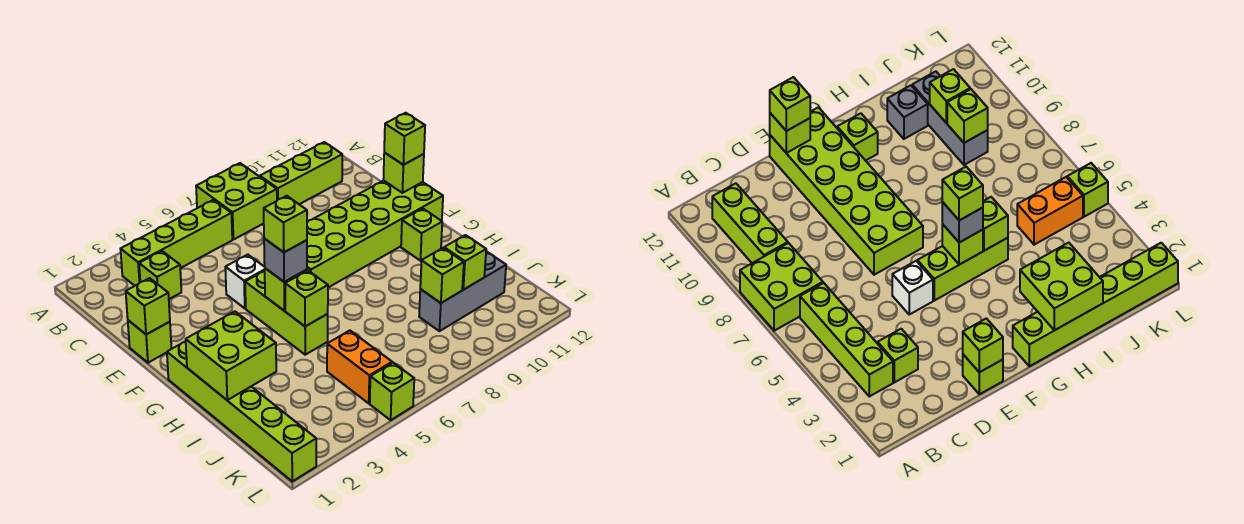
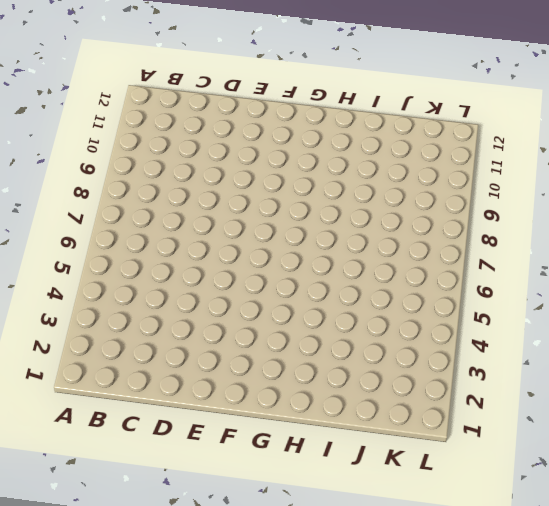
none -> lime 2x2 brick [196,163,277,240]
none -> lime 1x4 brick [121,200,232,286]
none -> lime 1x3 brick [260,142,342,204]

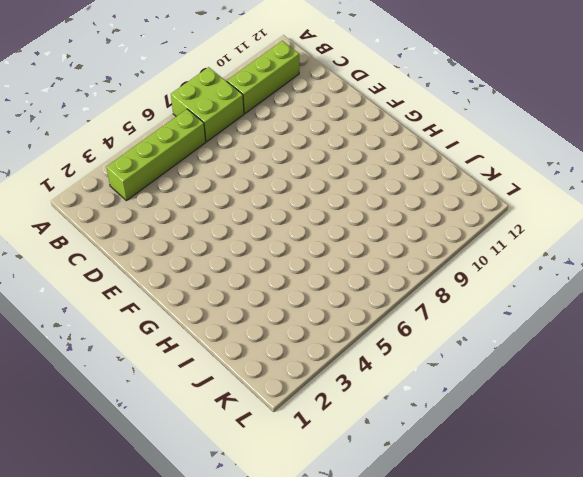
none -> lime 1x1 brick [139,251,181,299]
none -> lime 1x1 brick [128,320,171,363]
none -> white 1x1 brick [225,255,265,308]

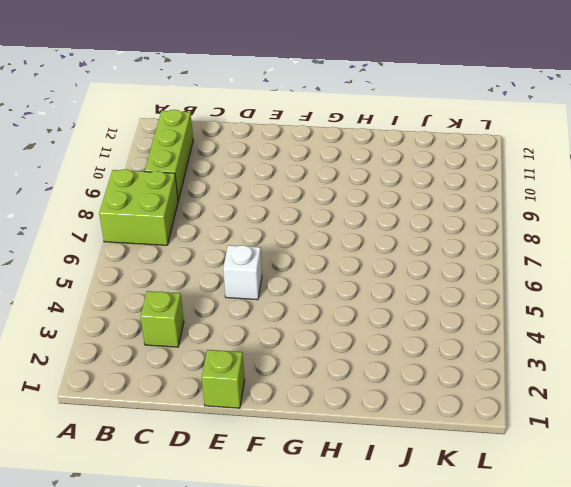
none -> lime 1x4 brick [121,200,232,286]
none -> lime 2x6 brick [307,181,443,287]
none -> lime 1x3 brick [245,271,328,355]

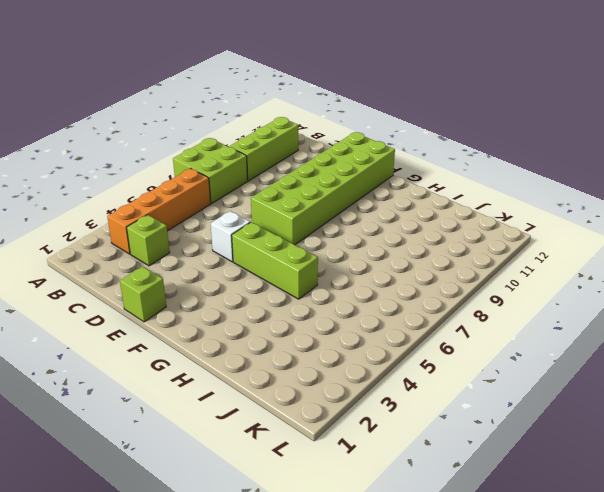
orange 1x4 brick [107,168,211,254] -> lime 1x4 brick [121,200,232,286]
none -> lime 1x6 brick [167,342,316,481]
none -> lime 1x1 brick [401,208,442,261]
none -> grey 1x1 brick [887,85,928,139]

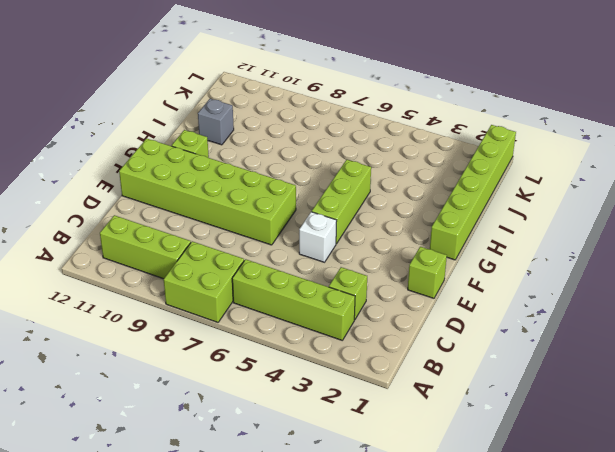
none -> orange 1x2 brick [327,330,392,403]
none -> grey 1x3 brick [419,251,506,331]
none -> lime 1x1 brick [370,363,414,420]

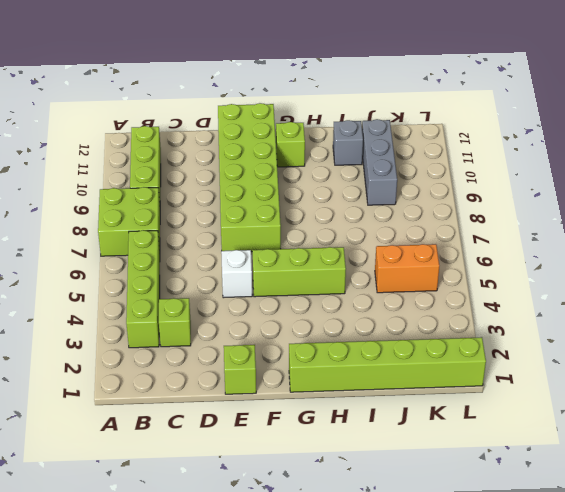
none -> lime 1x1 brick [370,363,414,420]
none -> lime 1x1 brick [126,278,170,335]
none -> lime 1x1 brick [383,153,424,193]

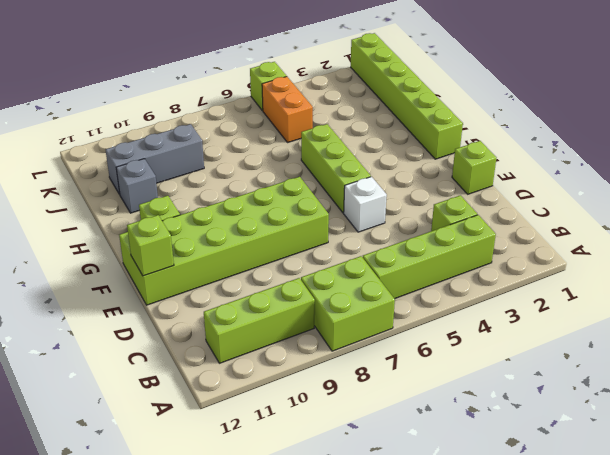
none -> lime 1x1 brick [126,278,170,335]
none -> lime 1x1 brick [265,268,307,311]
none -> lime 2x2 brick [185,311,276,400]

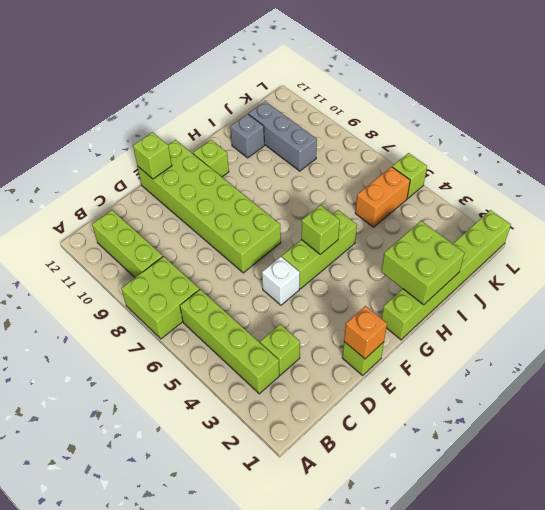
orange 1x1 brick [344,306,387,359] -> lime 1x1 brick [126,278,170,335]
none -> lime 1x1 brick [285,271,328,327]
none -> lime 1x1 brick [420,248,464,303]
none -> lime 1x1 brick [444,235,486,290]

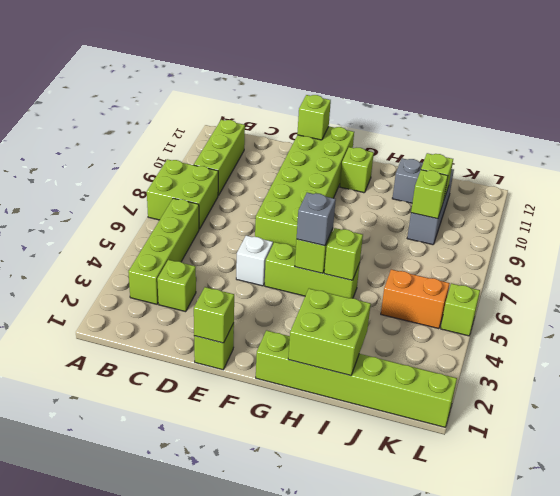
none -> lime 1x1 brick [384,113,425,165]
none -> lime 1x1 brick [264,196,307,252]

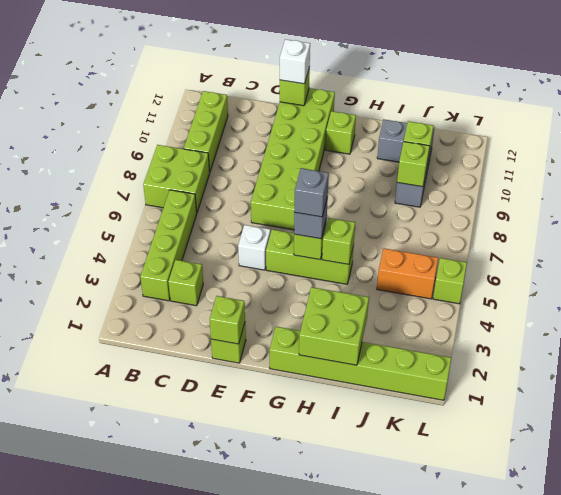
white 1x1 brick [280,39,310,84] -> lime 1x1 brick [384,113,425,165]
grey 1x1 brick [294,168,329,217] -> lime 1x1 brick [264,196,307,252]

